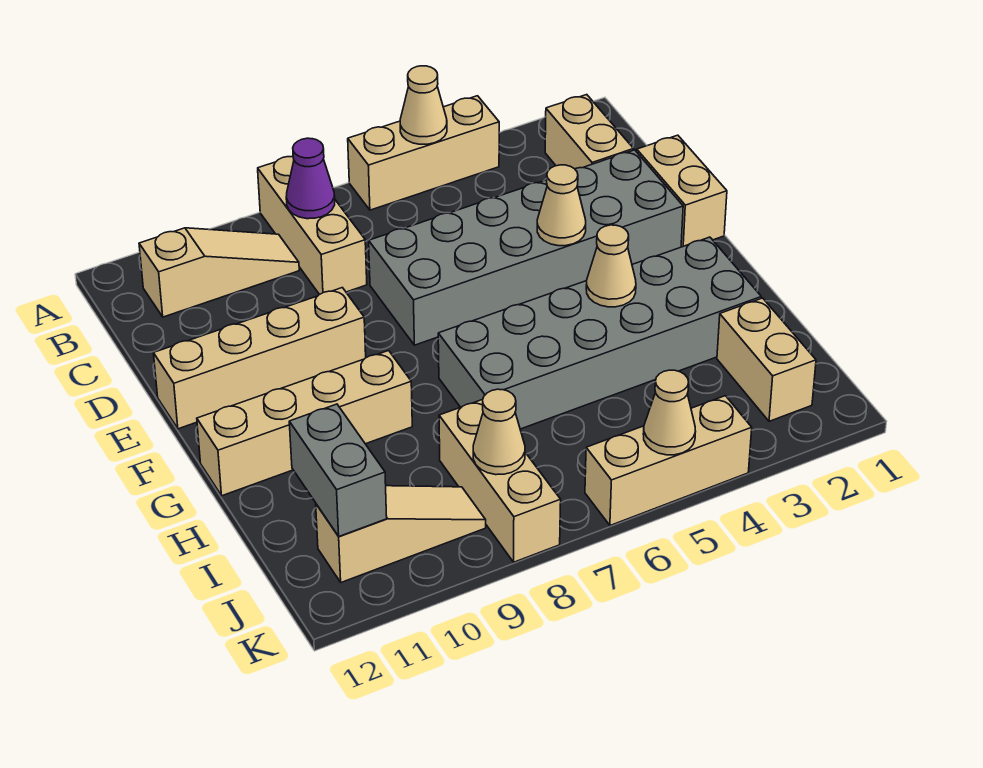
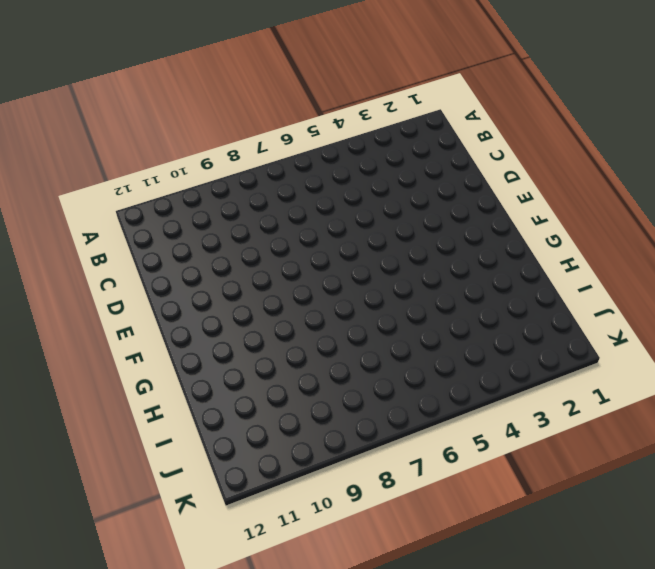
none -> tan 1x3 brick [348,96,499,210]
none -> tan 1x3 brick [258,157,367,295]
none -> tan 1x2 brick [545,95,634,169]

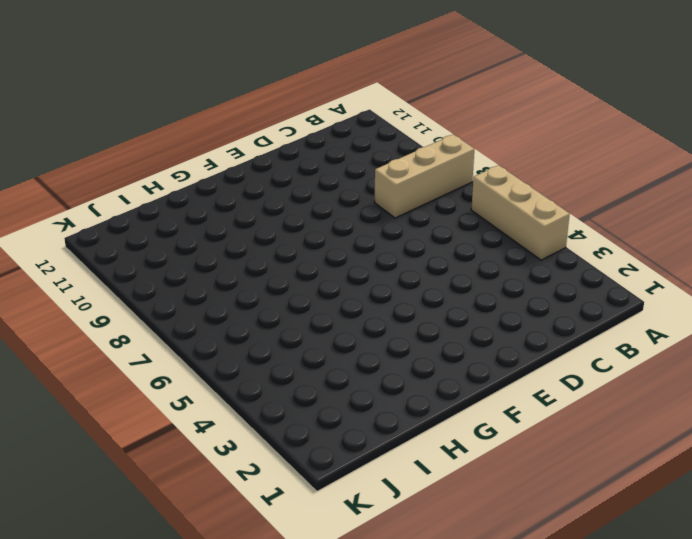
none -> tan 1x2 brick [545,95,634,169]
none -> tan 1x3 slope [139,228,299,317]
none -> tan 1x2 brick [637,135,727,247]

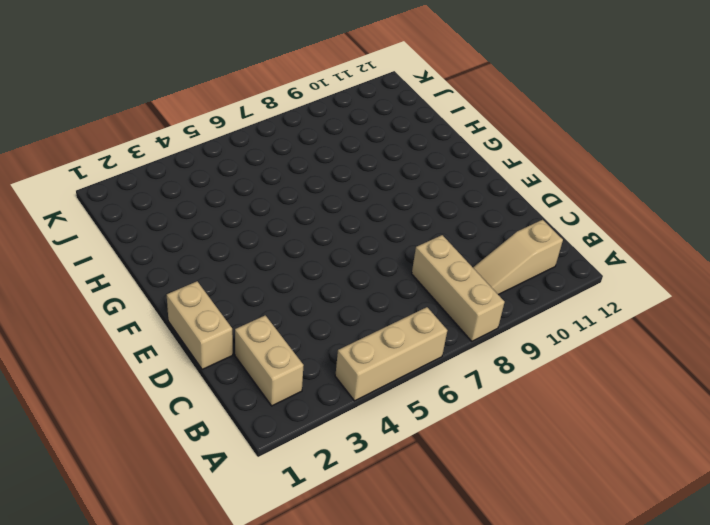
none -> grey 2x6 brick [369,150,683,345]
none -> tan 1x4 brick [154,288,366,429]
none -> grey 2x6 brick [438,237,761,429]

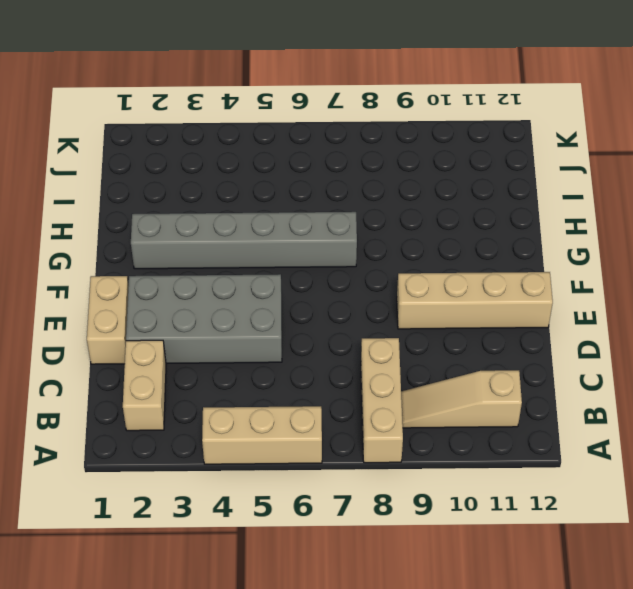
grey 2x4 brick [126,274,282,363] -> grey 2x6 brick [369,150,683,345]
grey 1x6 brick [131,212,357,269] -> grey 2x6 brick [438,237,761,429]
none -> tan 1x4 brick [197,351,412,496]
none -> tan 1x2 brick [717,298,816,421]
none -> tan 1x3 brick [439,400,561,562]

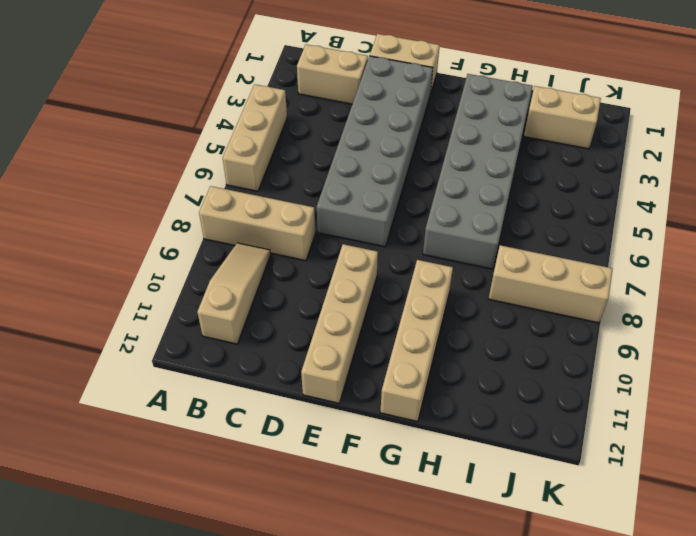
none -> tan 1x3 slope [316,486,486,582]
none -> tan 1x3 brick [585,396,752,525]
none -> tan 1x1 cone [400,66,447,144]

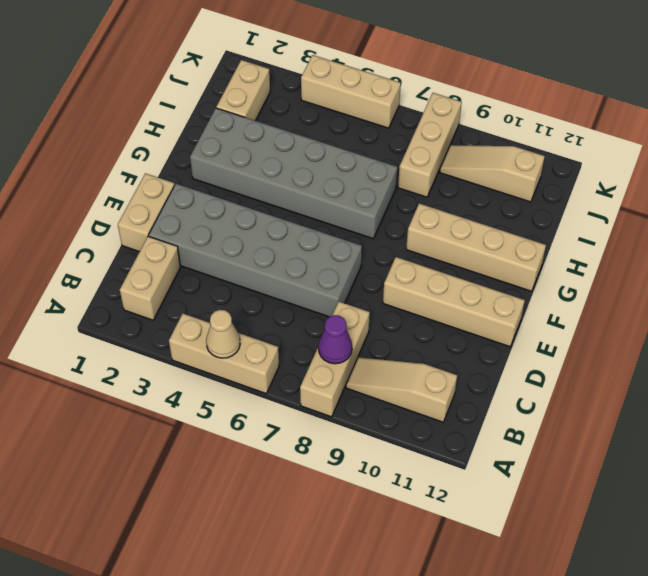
none -> tan 1x1 cone [537,165,586,246]
none -> tan 1x1 cone [586,225,636,307]
none -> grey 1x2 brick [289,404,387,536]

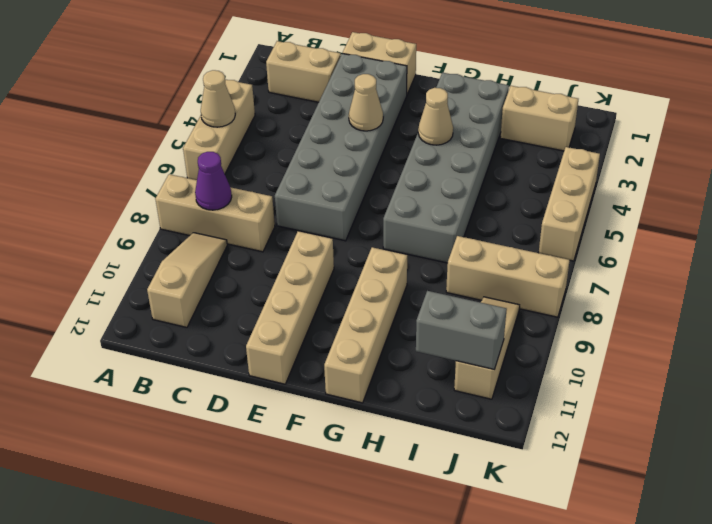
none -> tan 1x1 cone [473,389,525,475]
none -> tan 1x1 cone [643,370,696,455]

